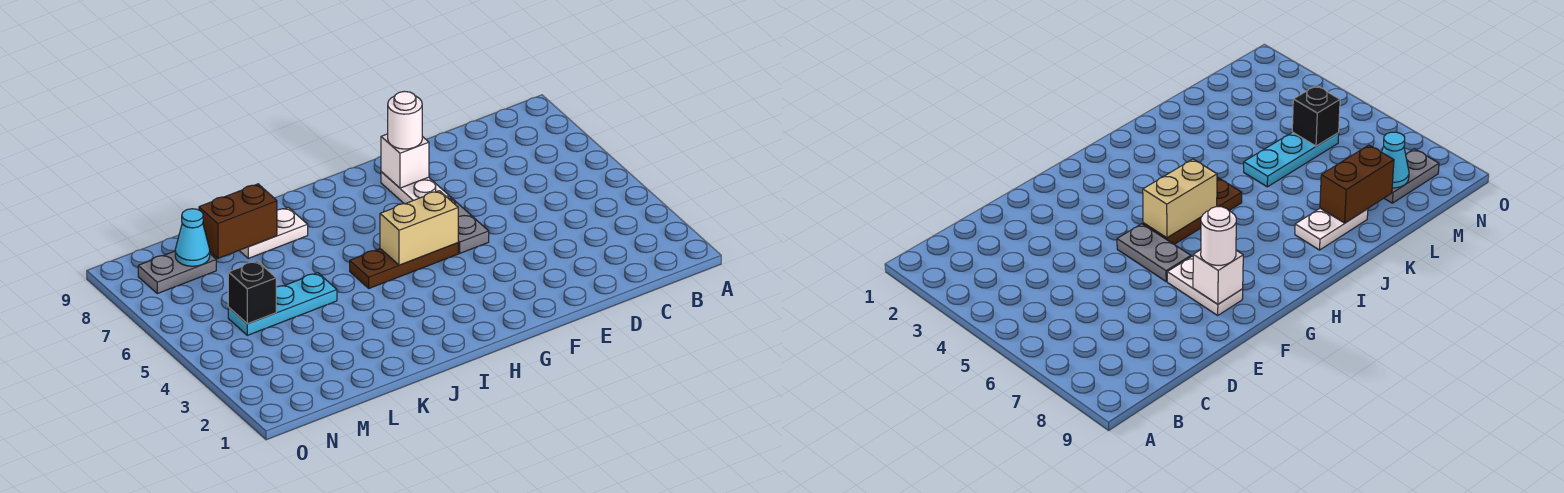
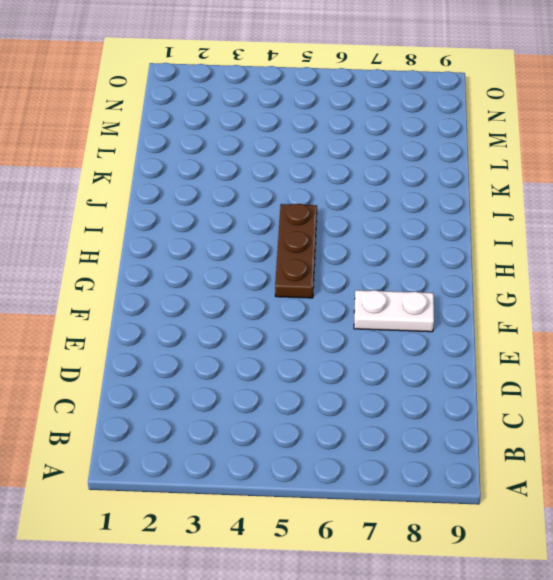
none -> grey 1x2 plate [447,196,489,253]
none -> white 1x2 plate [239,207,308,258]
none -> cyan 1x3 plate [228,273,337,335]

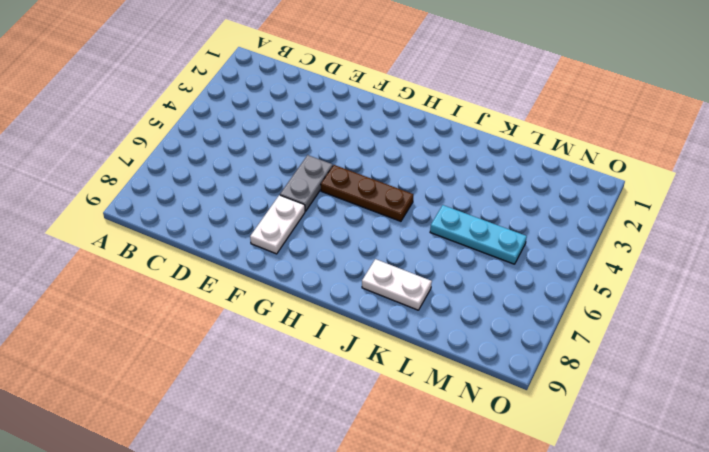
none -> grey 1x2 plate [138,251,216,294]
none -> white 1x1 brick [381,134,429,188]
none -> tan 1x2 brick [380,191,458,265]

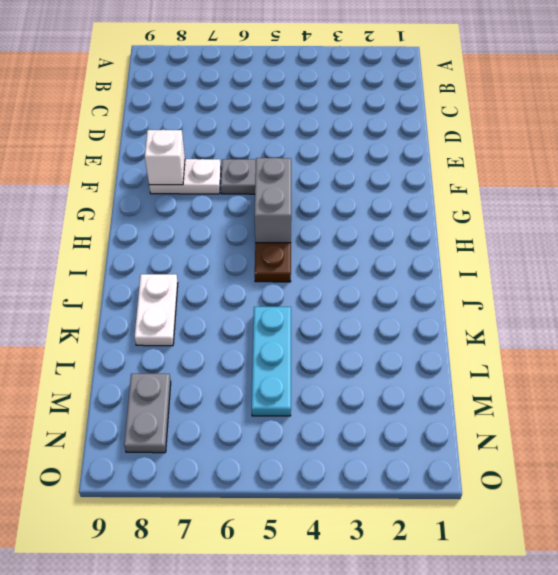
grey 1x2 brick [255,158,291,243] -> tan 1x2 brick [380,191,458,265]
none -> brown 1x2 brick [199,184,277,258]
none -> black 1x1 brick [228,261,276,324]
none -> cyan 1x1 cone [175,209,210,266]

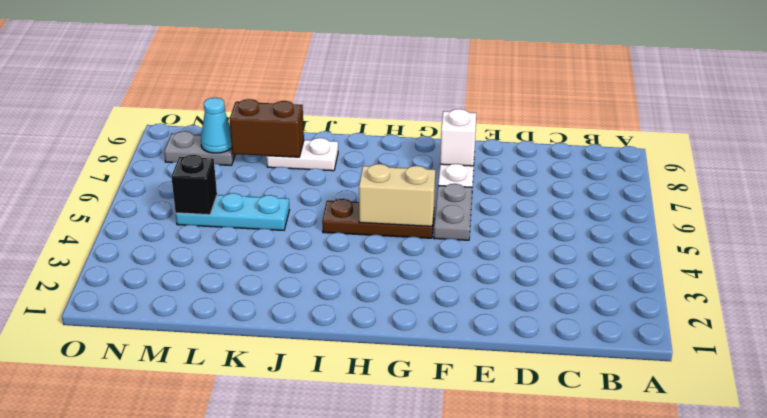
none -> white 1x1 round brick [388,91,422,149]

